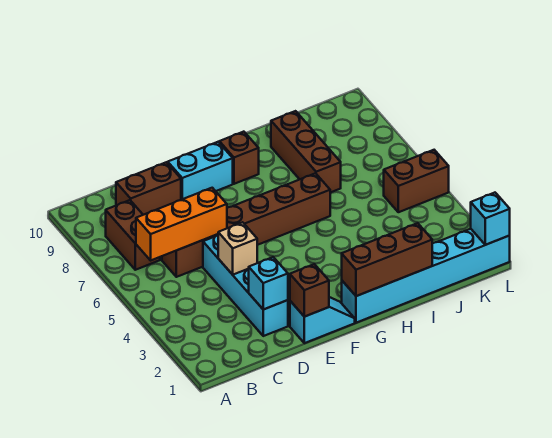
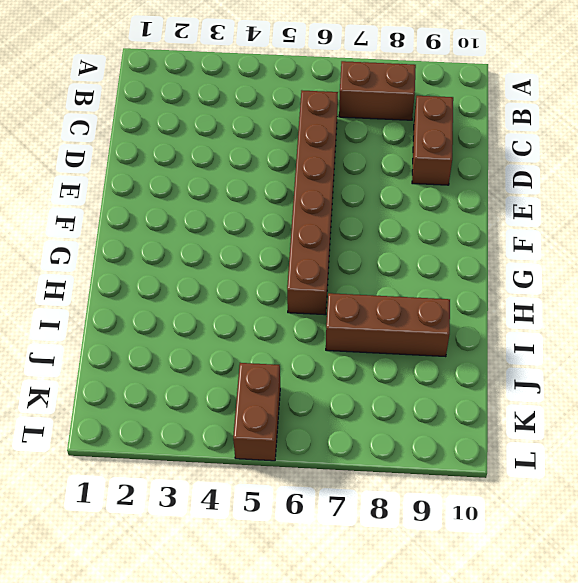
none -> cyan 1x4 brick [203,235,288,336]
none -> cyan 1x2 slope [290,297,355,343]
none -> cyan 1x2 brick [168,142,233,200]

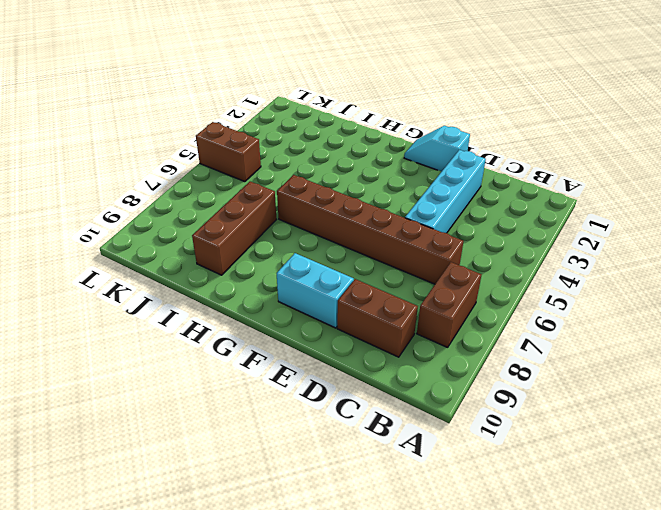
none -> cyan 1x6 brick [342,229,510,323]
none -> brown 1x1 brick [219,132,259,184]
none -> orange 1x3 brick [136,188,227,260]

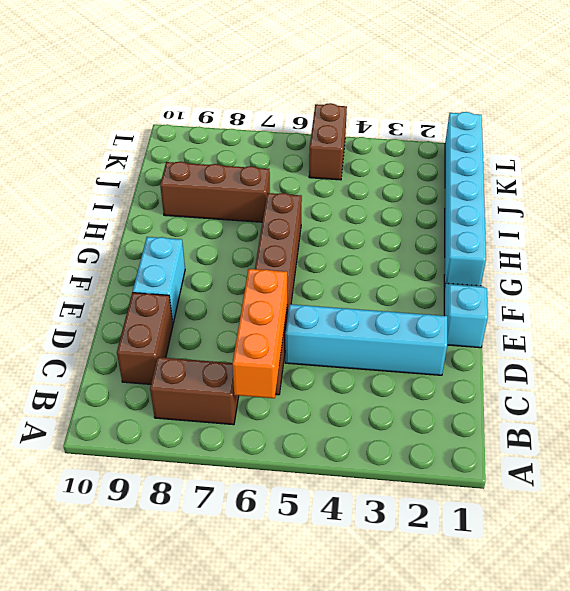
none -> brown 1x1 brick [219,132,259,184]
none -> cyan 1x1 brick [249,257,288,310]
none -> tan 1x1 brick [218,222,257,275]

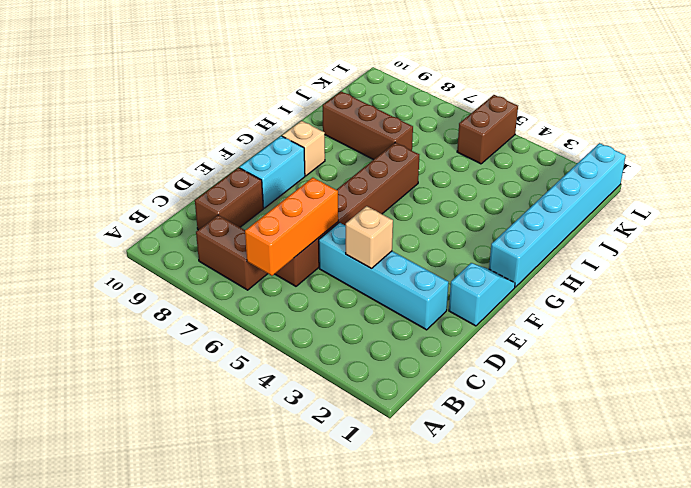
tan 1x1 brick [282,121,325,176] -> brown 1x1 brick [219,132,259,184]
none -> cyan 1x1 brick [249,257,288,310]
none -> brown 1x1 brick [290,264,329,317]
none -> brown 1x3 brick [342,223,432,296]

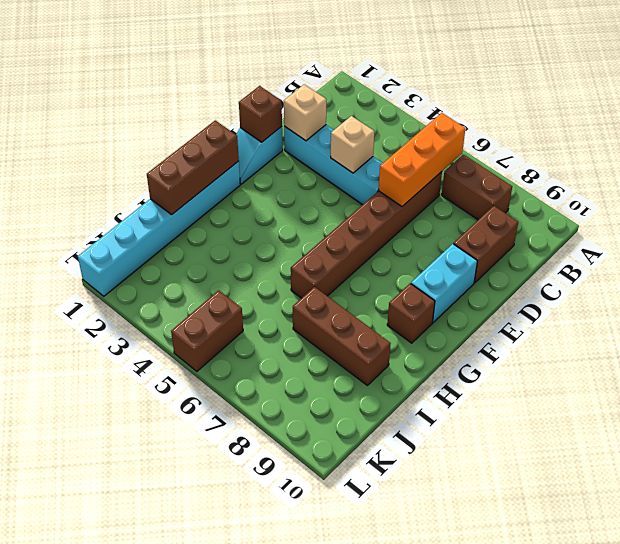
tan 1x1 brick [284,84,326,141] -> cyan 1x1 brick [249,257,288,310]
none -> cyan 1x1 brick [471,193,510,245]

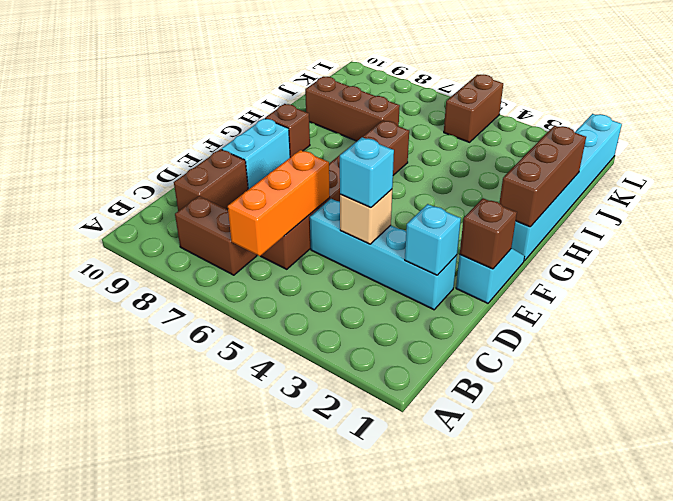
cyan 1x1 brick [340,137,394,207] -> cyan 1x1 brick moved to [471,193,510,245]

